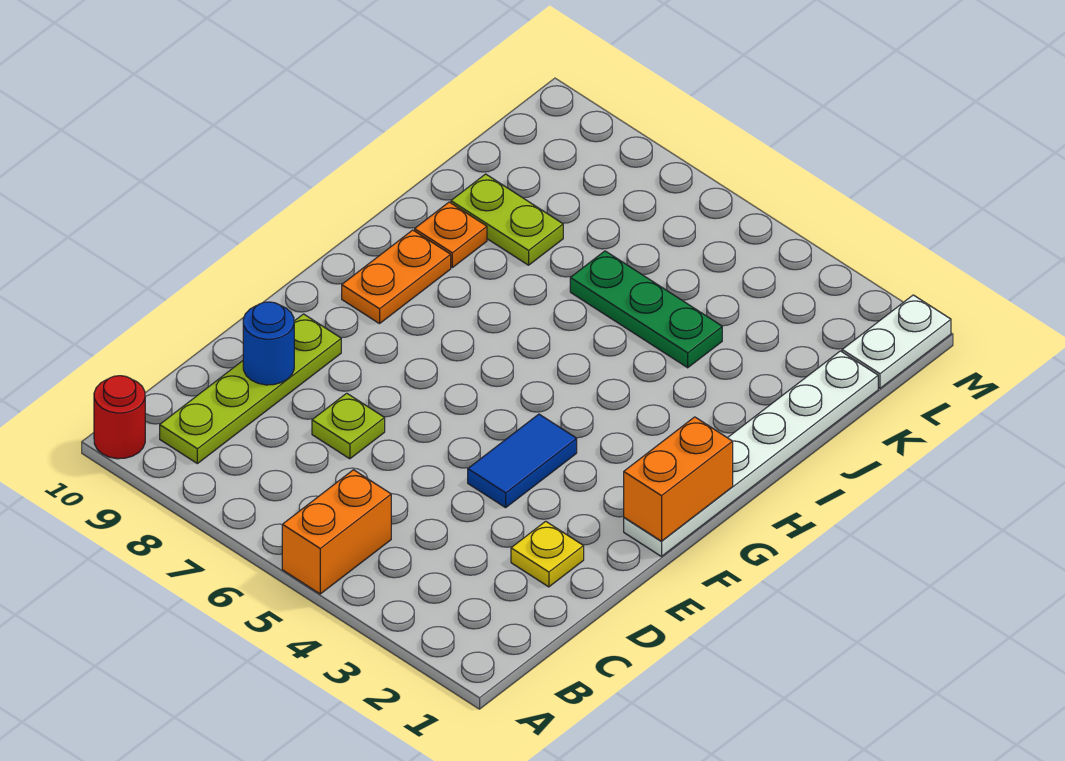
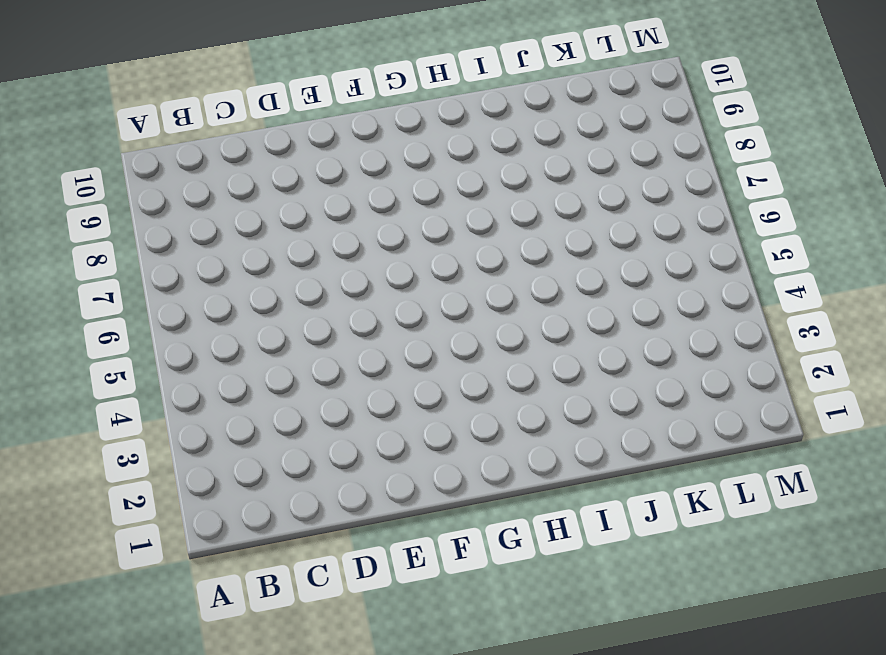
none -> orange 1x2 brick [282,470,391,594]
none -> red 1x1 round brick [94,376,145,459]
none -> lime 1x4 plate [160,314,341,464]

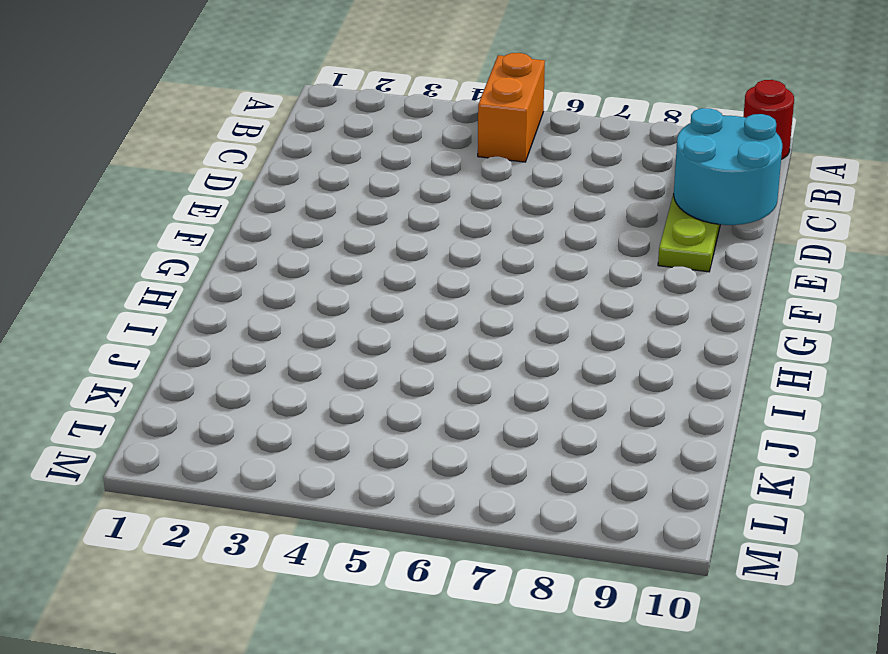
cyan 2x2 round brick [674,108,782,225] -> blue 1x1 round brick [243,302,294,385]
none -> yellow 1x1 plate [511,521,584,587]
none -> lime 1x1 plate [312,393,385,459]
none -> blue 1x2 tile [468,414,577,508]

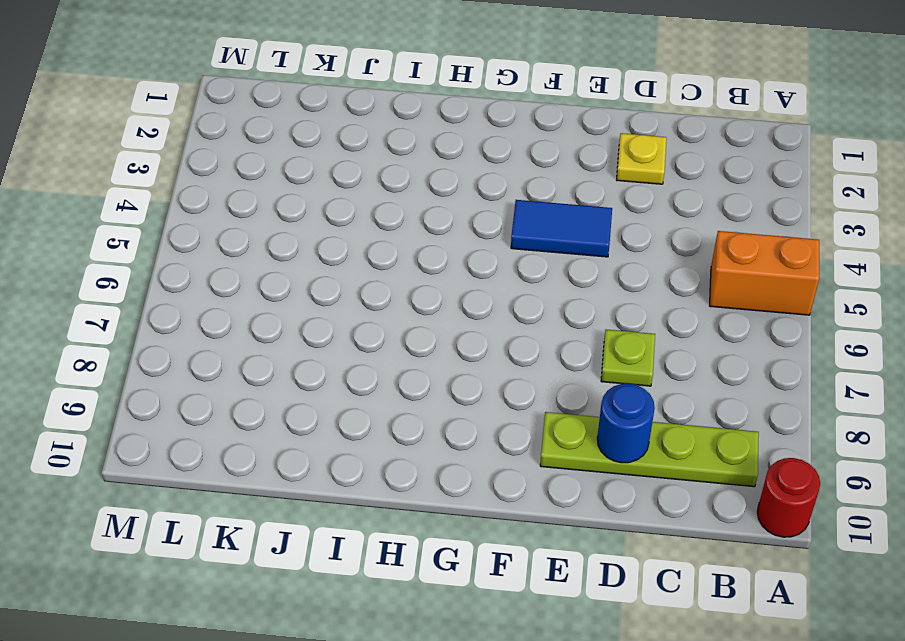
none -> white 1x6 plate [624,351,878,557]
none -> orange 1x2 plate [342,230,451,324]
none -> orange 1x1 plate [415,202,487,268]

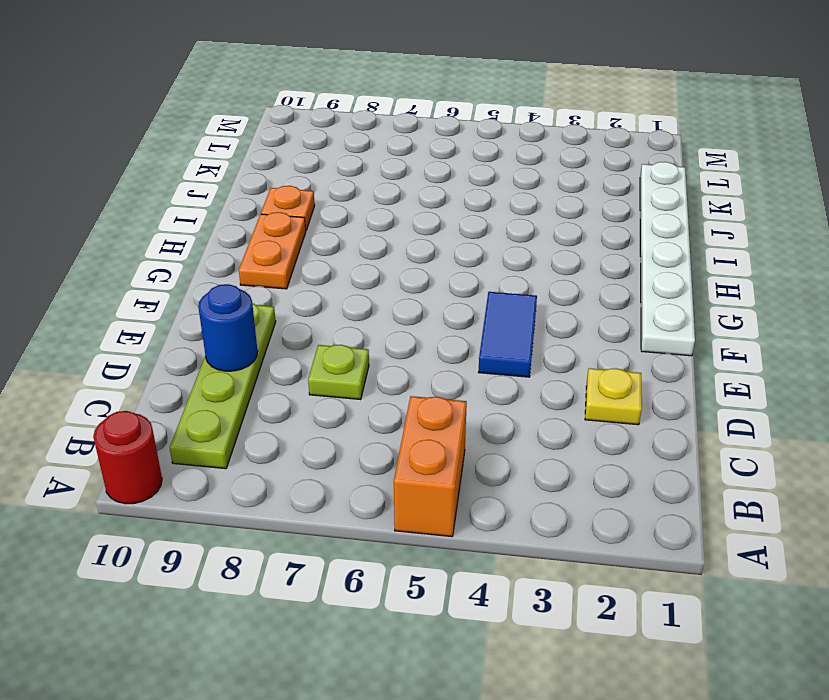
none -> green 1x3 plate [570,251,722,368]
none -> lime 1x2 plate [451,174,563,265]
none -> white 1x2 plate [842,295,951,388]

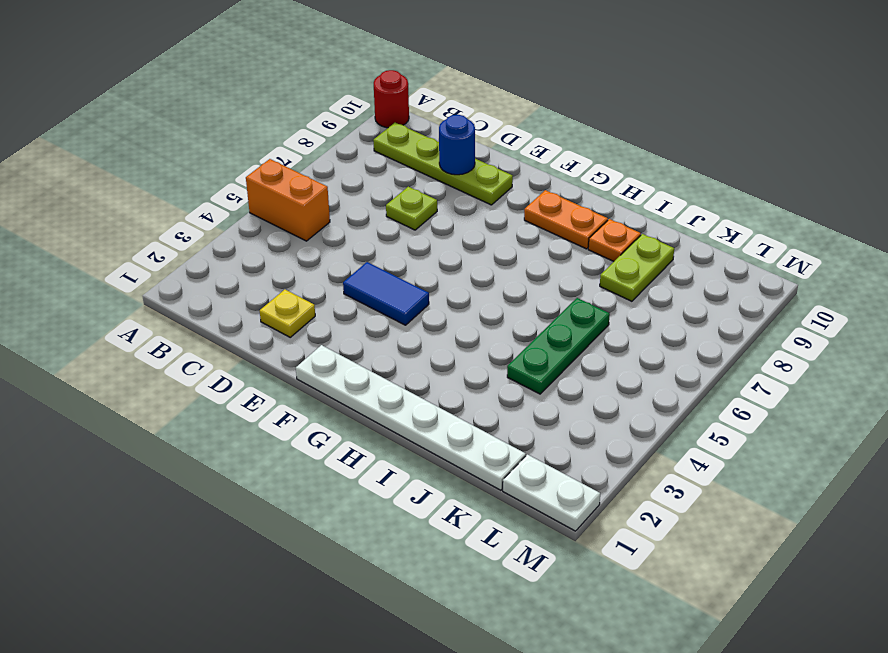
none -> orange 1x2 brick [624,417,733,541]

